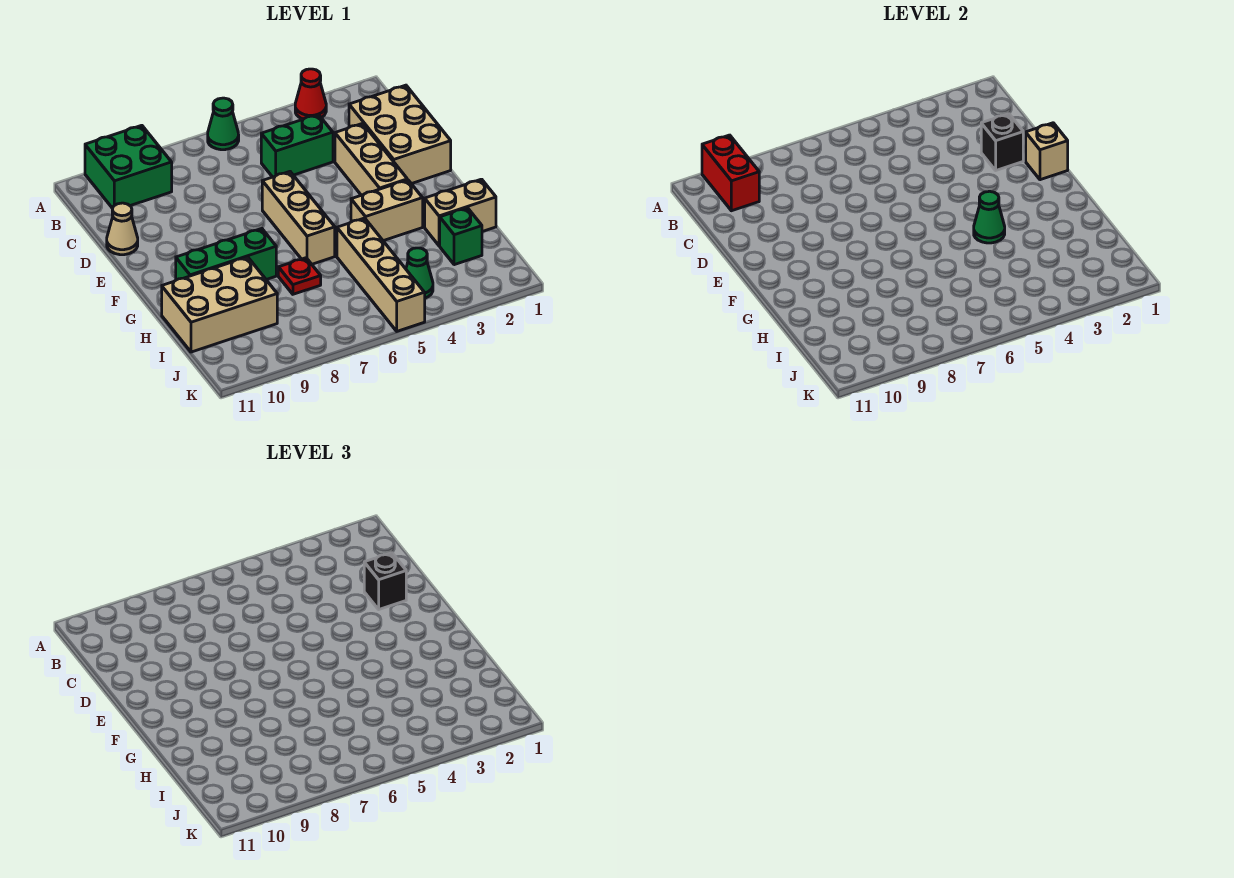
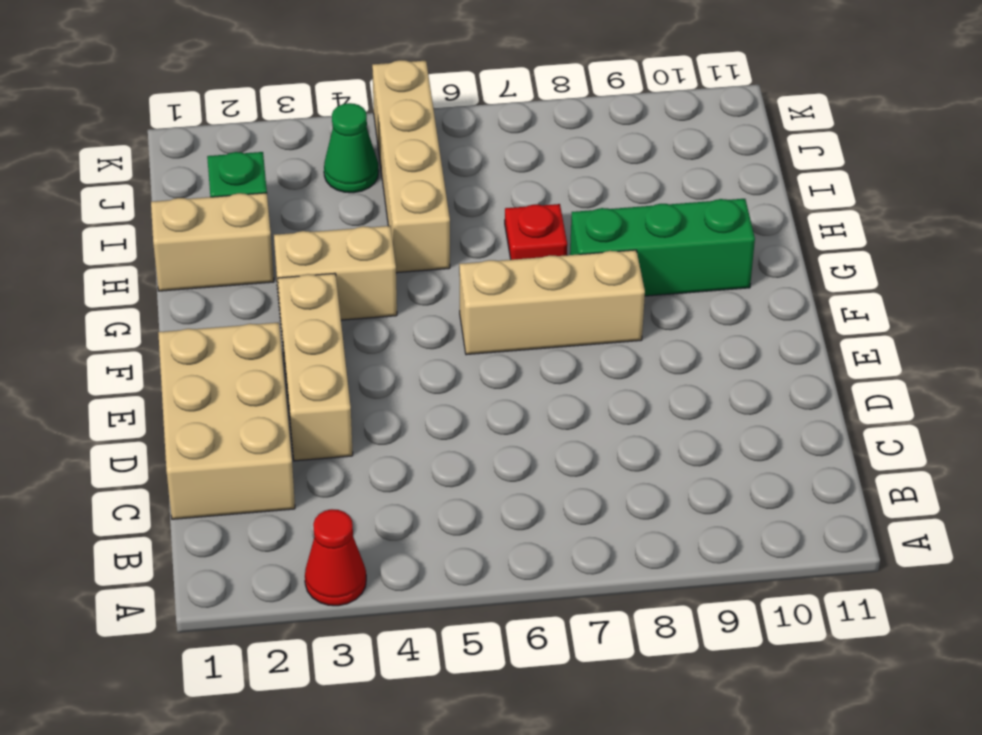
tan 1x3 brick [459,250,645,355] -> tan 1x3 brick turned to [262,172,335,264]
none -> green 1x1 cone [208,98,239,150]
none -> green 2x2 brick [85,125,172,208]
none -> green 1x2 brick [261,114,333,177]

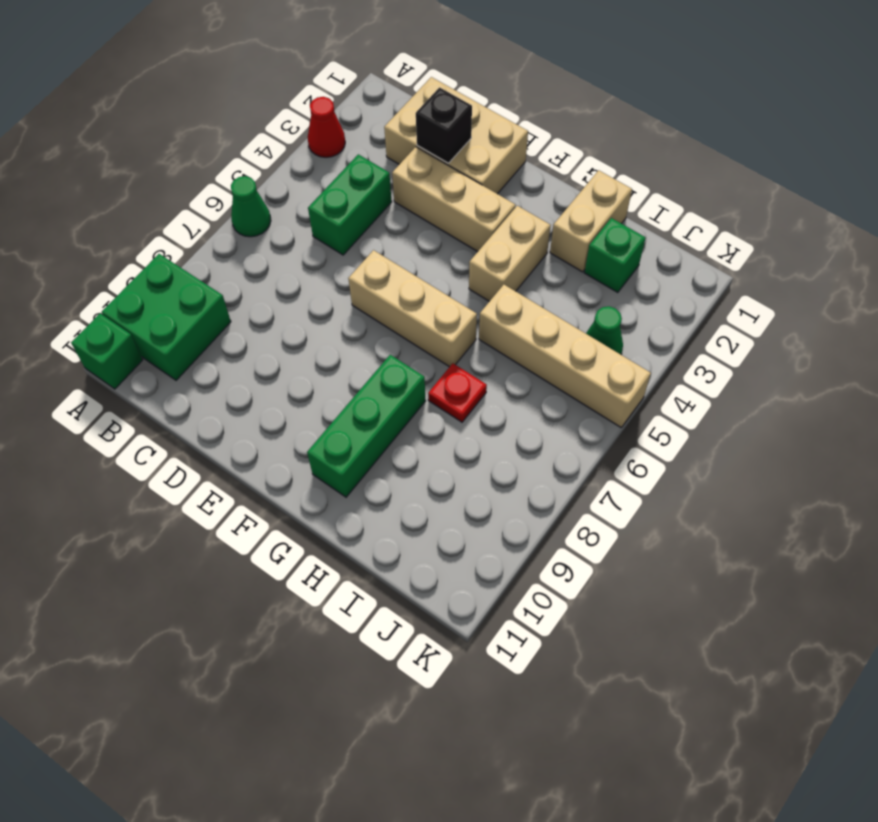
green 1x1 brick [71,313,143,389] -> none
none -> tan 1x1 cone [107,203,138,255]
none -> tan 2x3 brick [162,257,277,352]
none -> red 1x2 brick [702,135,759,211]

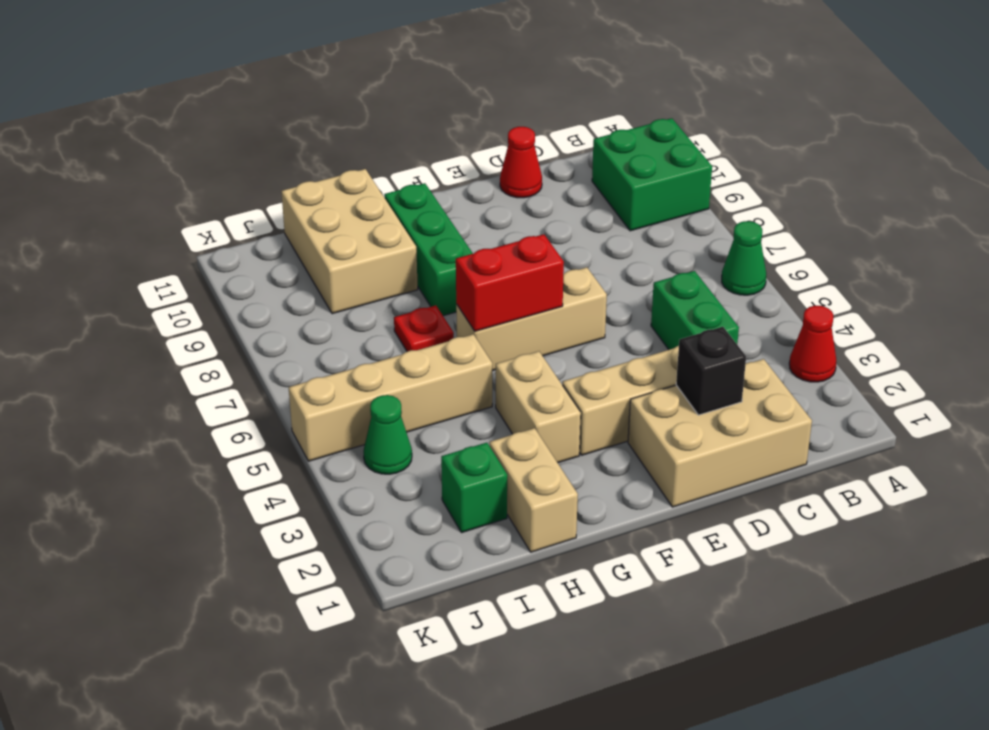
red 1x1 cone [500,127,542,198] -> tan 1x1 cone [107,203,138,255]
red 1x2 brick [456,234,564,331] -> red 1x2 brick moved to [702,135,759,211]
none -> tan 1x1 brick [1026,123,1068,180]
none -> green 1x1 cone [974,191,1005,243]
none -> black 1x1 brick [364,553,406,609]

